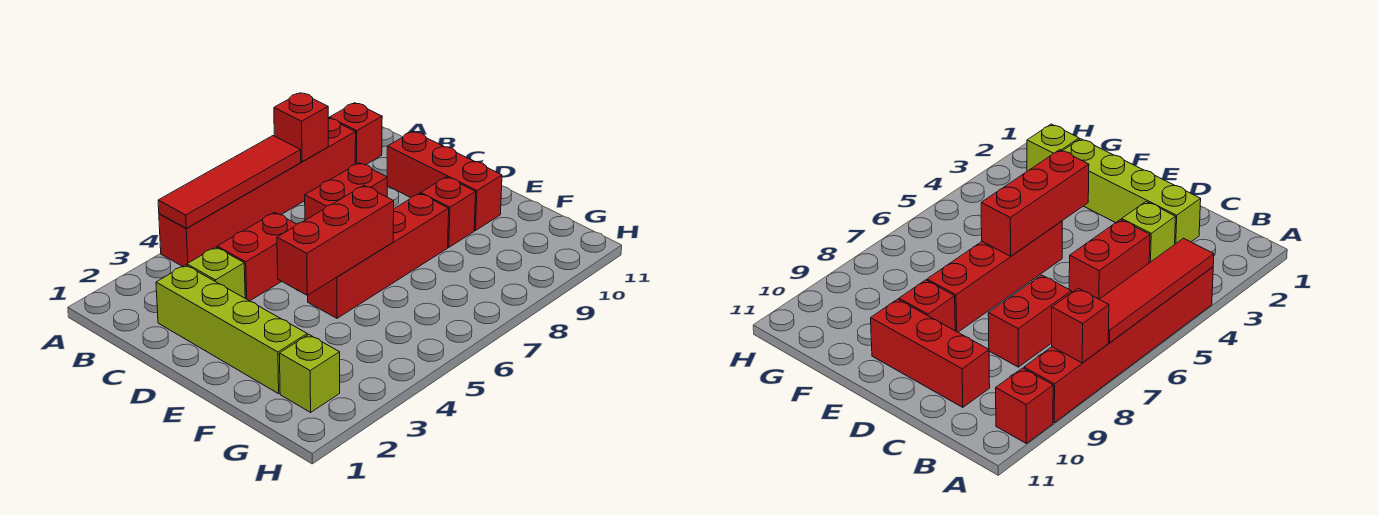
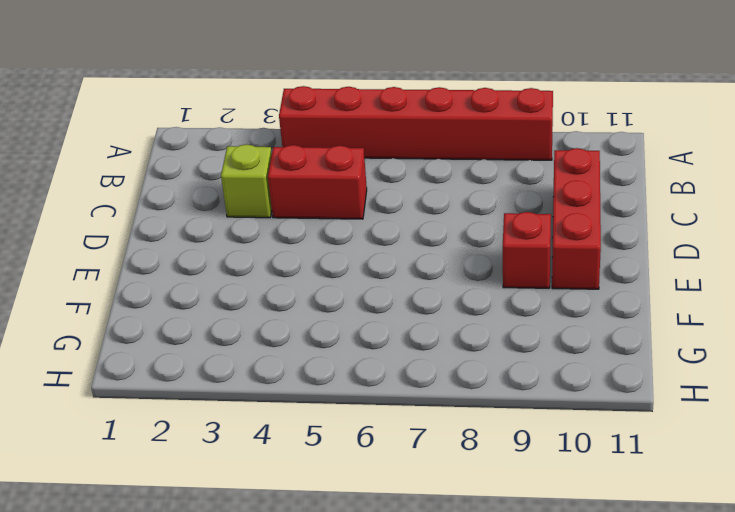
none -> red 1x1 brick [329,103,382,165]
none -> lime 1x4 brick [156,265,307,394]
none -> red 1x2 brick [305,163,387,220]

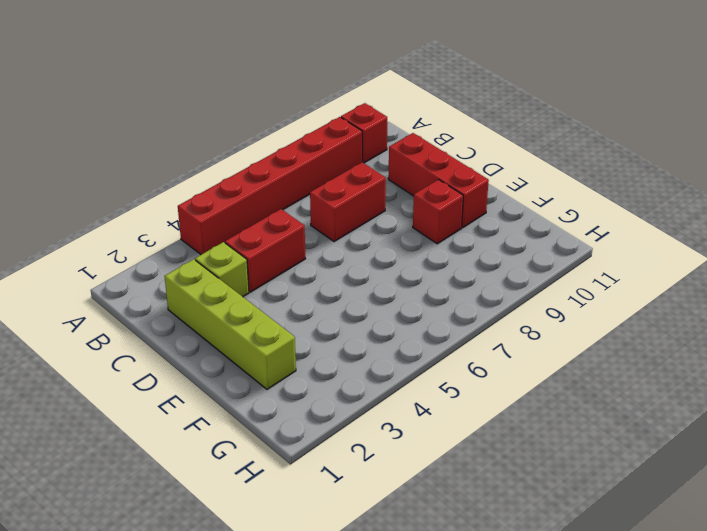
none -> red 1x4 brick [308,193,449,318]
none -> lime 1x1 brick [279,335,340,412]
none -> red 1x4 tile [158,136,301,229]

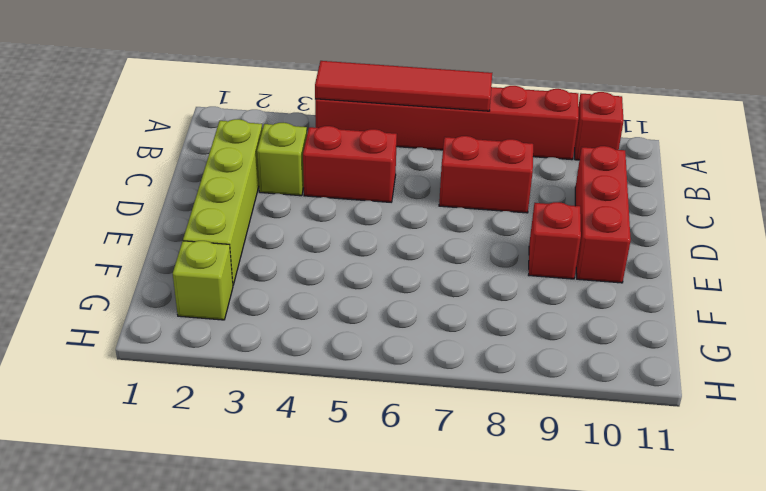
none -> red 1x4 brick [308,193,449,318]
none -> red 1x1 brick [274,93,328,162]
none -> red 1x3 brick [277,186,394,295]

